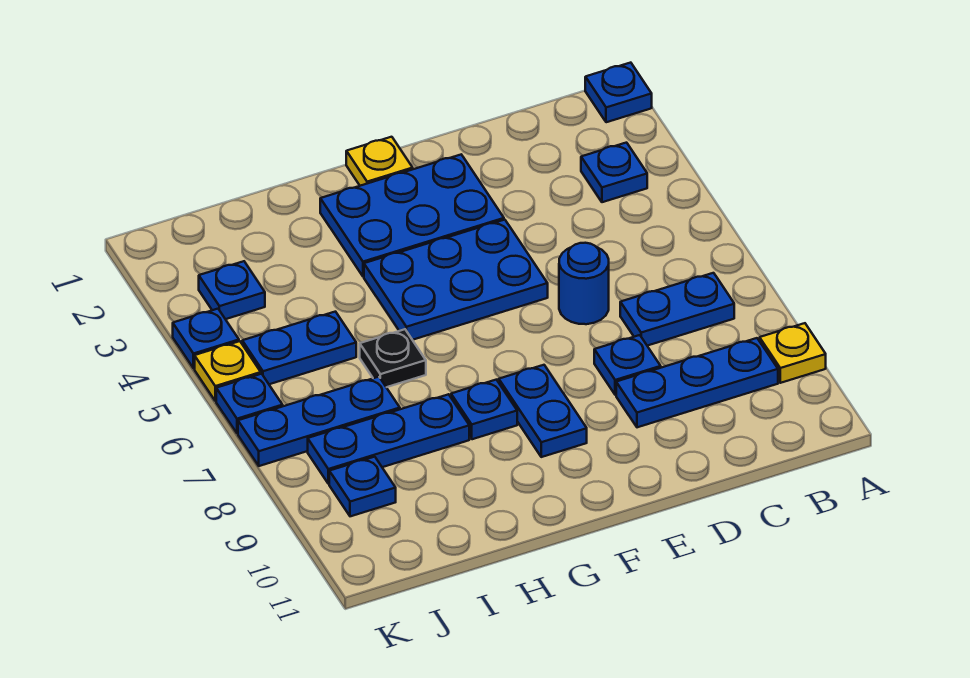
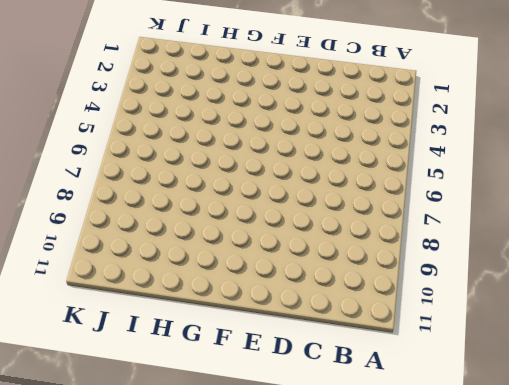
none -> blue 1x1 plate [585,63,652,122]
none -> yellow 1x1 plate [760,323,826,383]
none -> blue 1x1 plate [581,143,647,202]

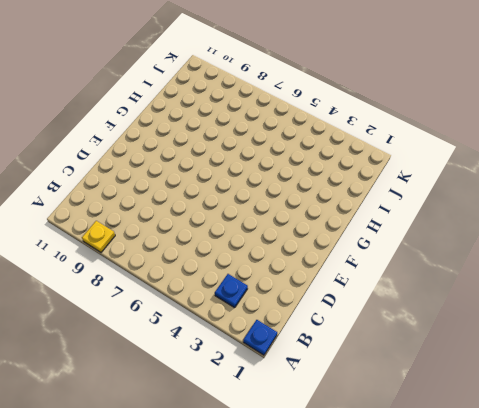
none -> blue 1x2 plate [620,273,734,346]
none -> blue 1x3 plate [616,338,778,427]
none -> blue 1x1 round brick [559,243,609,324]

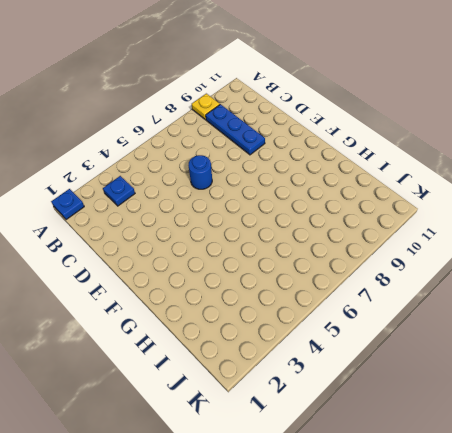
none -> blue 1x2 plate [620,273,734,346]
none -> blue 1x1 plate [594,335,661,395]
none -> blue 2x3 plate [320,155,504,276]

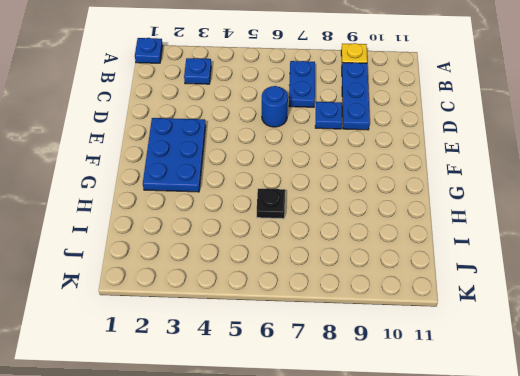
none -> blue 2x3 plate [364,220,548,340]
none -> yellow 1x1 plate [346,137,413,186]
none -> blue 1x2 plate [499,365,587,457]

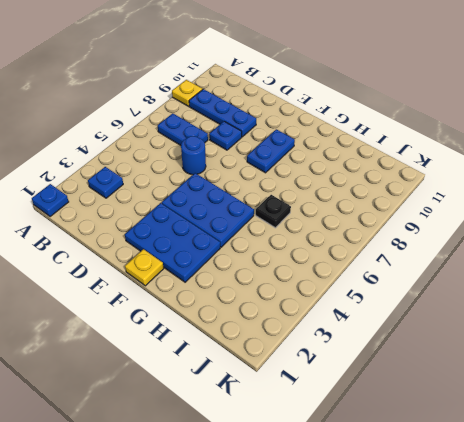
none -> blue 1x1 plate [451,380,517,439]
none -> blue 1x3 plate [308,394,469,484]
none -> blue 1x2 plate [242,312,356,384]

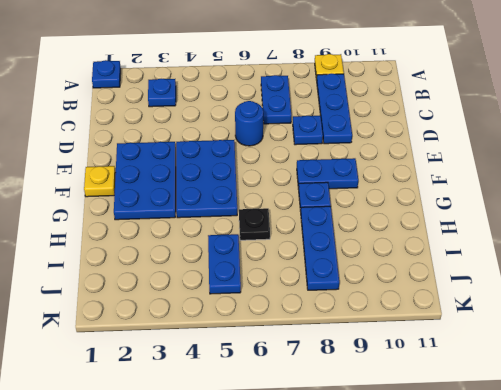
none -> blue 1x3 plate [238,377,400,466]
none -> blue 1x1 plate [199,261,265,319]
none -> blue 1x1 plate [329,457,396,516]

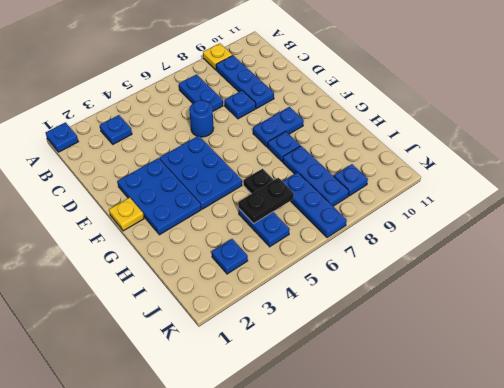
black 1x2 plate [238,178,294,224] -> none
none -> blue 1x1 plate [173,309,239,368]
none -> yellow 1x1 plate [195,341,261,401]
none -> blue 1x1 plate [216,374,283,434]

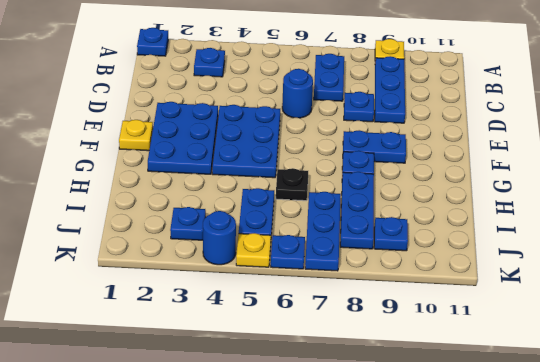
blue 1x1 round brick [203,211,236,265] -> blue 1x1 plate [173,309,239,368]

